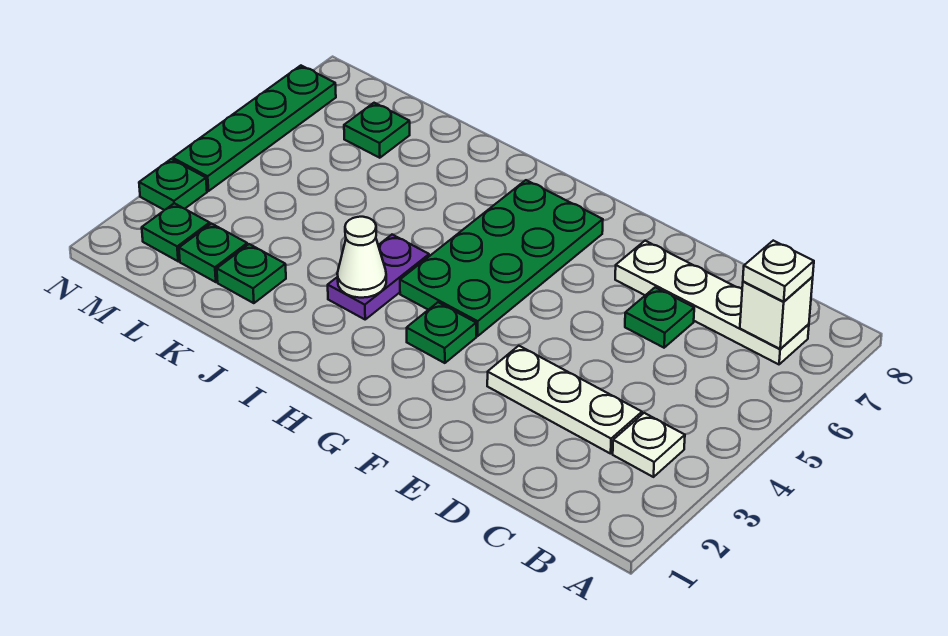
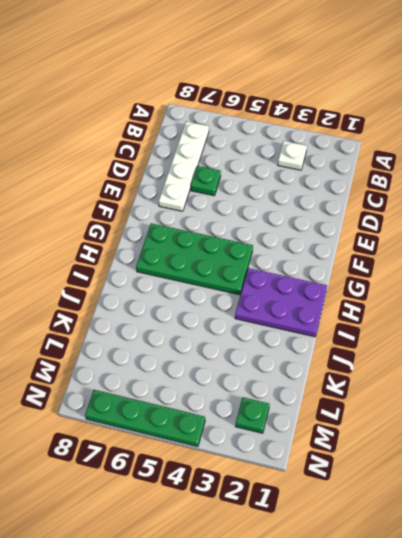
purple 2x3 plate [235,268,327,337] -> purple 1x2 plate [328,235,429,319]
none -> white 1x3 plate [487,346,642,454]
none -> green 1x1 plate [407,302,476,363]
none -> green 1x1 plate [217,244,286,303]

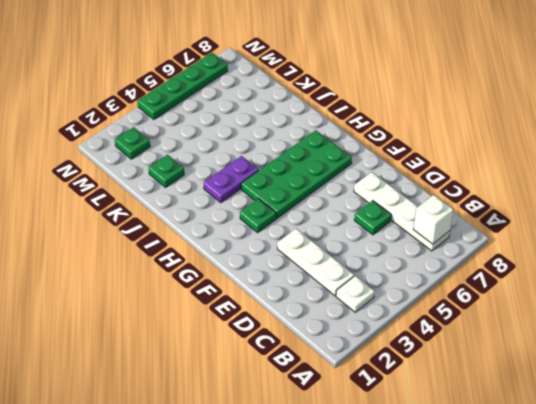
none -> green 1x1 plate [179,224,247,282]
none -> green 1x1 plate [344,103,410,158]
none -> green 1x1 plate [139,159,207,210]

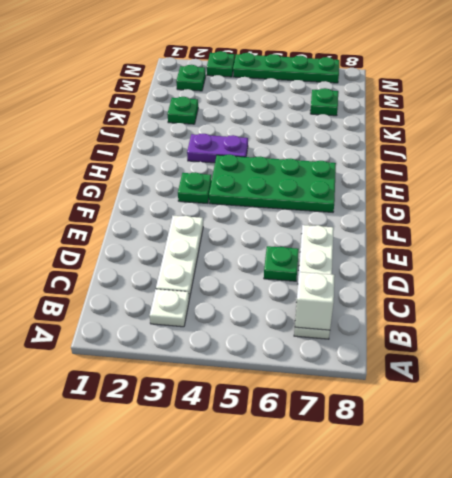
none -> green 1x1 plate [179,224,247,282]
none -> white 1x1 cone [337,217,386,298]
none -> white 1x1 plate [743,241,814,302]

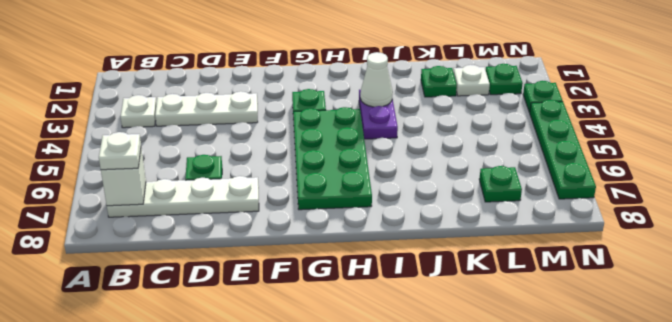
white 1x1 plate [453,65,490,96] -> green 1x1 plate [179,224,247,282]

